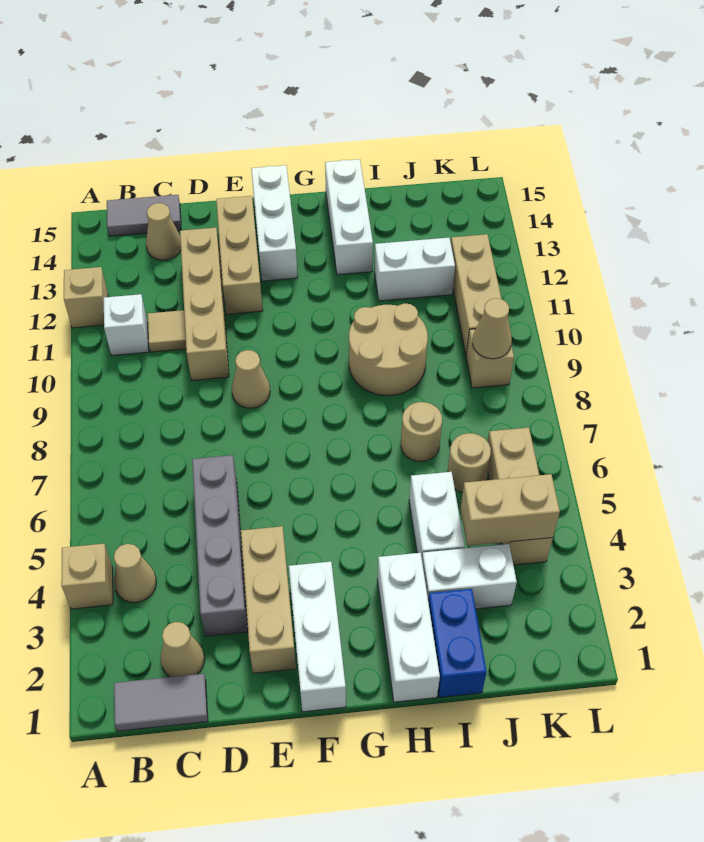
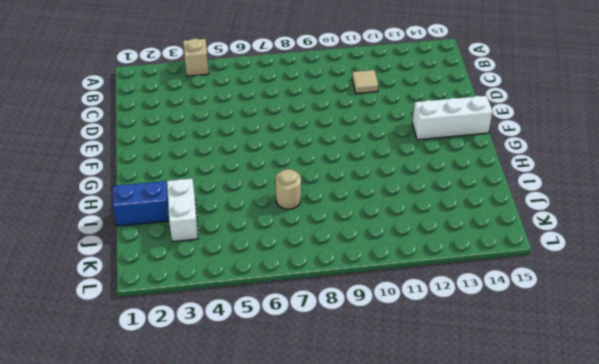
none -> tan 1x1 brick [64,267,108,328]
none -> grey 1x2 tile [114,674,208,731]
none -> tan 1x1 cone [114,544,156,603]
none -> white 1x1 brick [104,294,149,356]

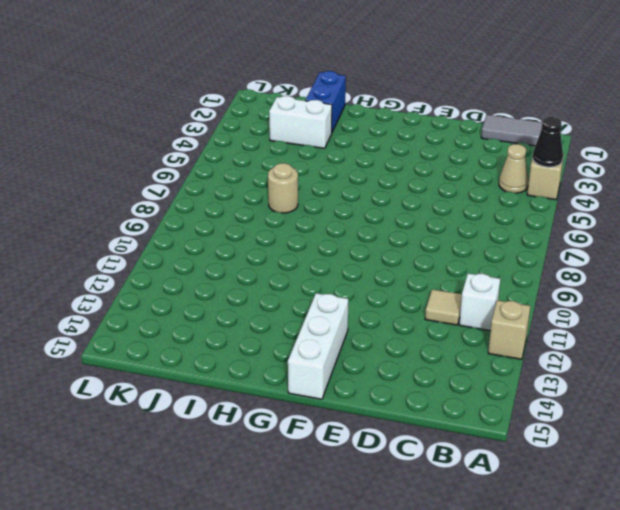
black 1x1 cone [533,117,563,167] -> none
none -> grey 1x2 tile [107,195,181,236]
none -> tan 1x1 cone [161,622,204,677]
none -> tan 1x1 cone [146,203,181,260]
none -> grey 1x4 brick [192,455,248,636]

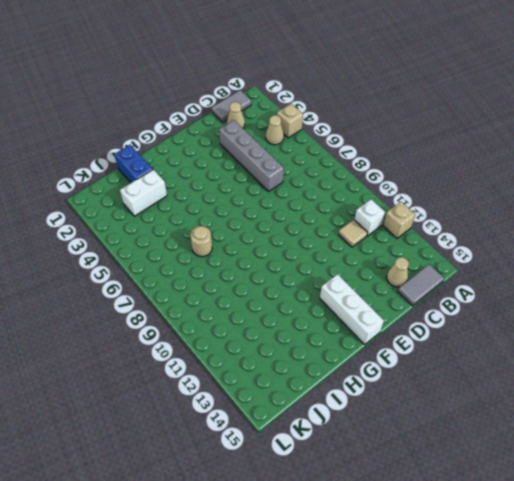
none -> tan 1x4 brick [180,228,229,380]
none -> tan 1x3 brick [241,526,296,673]
none -> tan 1x1 cone [232,350,270,408]
none -> tan 1x3 brick [216,196,263,314]

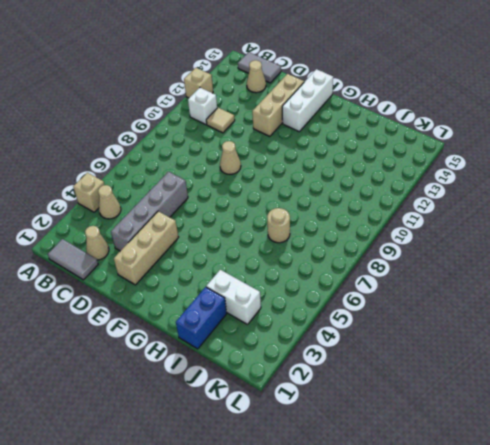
none -> tan 1x4 brick [180,228,229,380]
none -> white 1x3 brick [289,562,346,712]
none -> white 1x3 brick [377,553,440,702]
none -> tan 2x2 round brick [349,303,428,396]

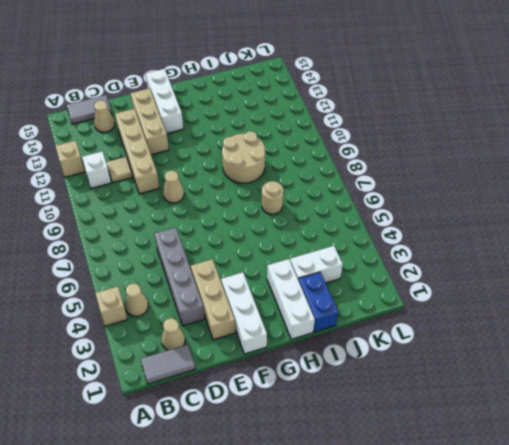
none -> white 1x3 brick [325,159,373,275]
none -> white 1x2 brick [409,472,465,558]
none -> white 1x2 brick [374,238,455,301]
none -> tan 1x1 round brick [448,433,491,493]

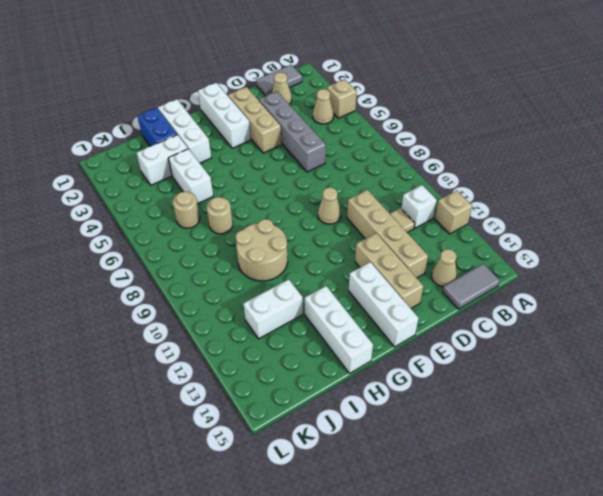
none -> tan 1x3 brick [488,428,553,565]
none -> tan 1x1 brick [466,329,514,388]
none -> tan 1x3 brick [451,234,501,354]
none -> tan 1x2 brick [460,474,560,546]

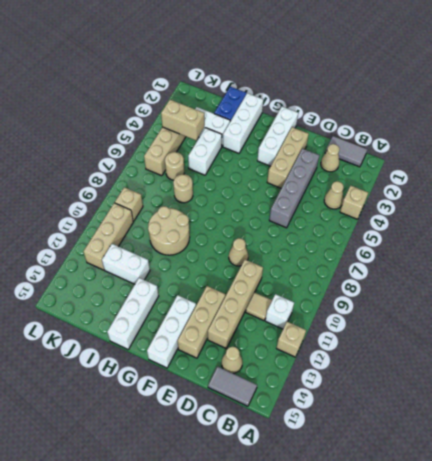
none -> tan 1x1 cone [473,298,512,359]

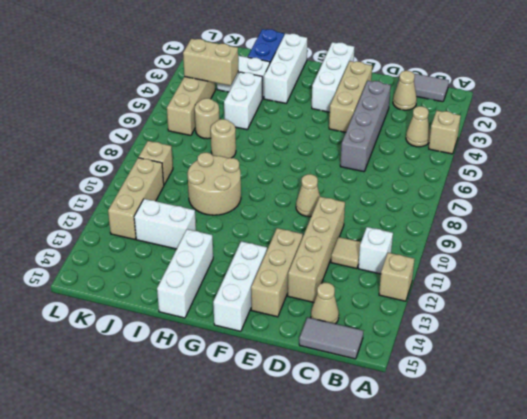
none -> tan 1x1 cone [473,298,512,359]

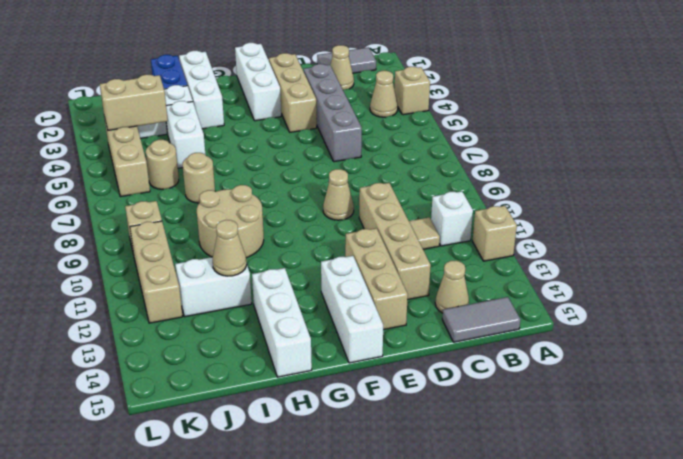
tan 1x1 cone [213,220,247,276] -> tan 1x1 cone moved to [473,298,512,359]

